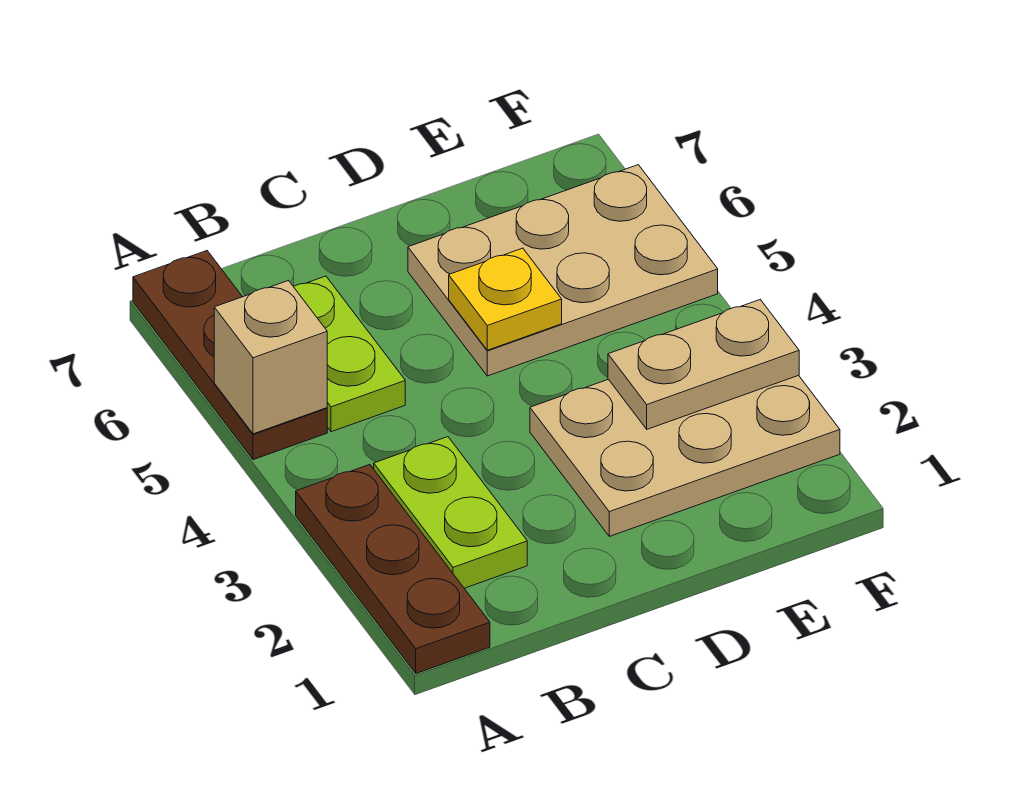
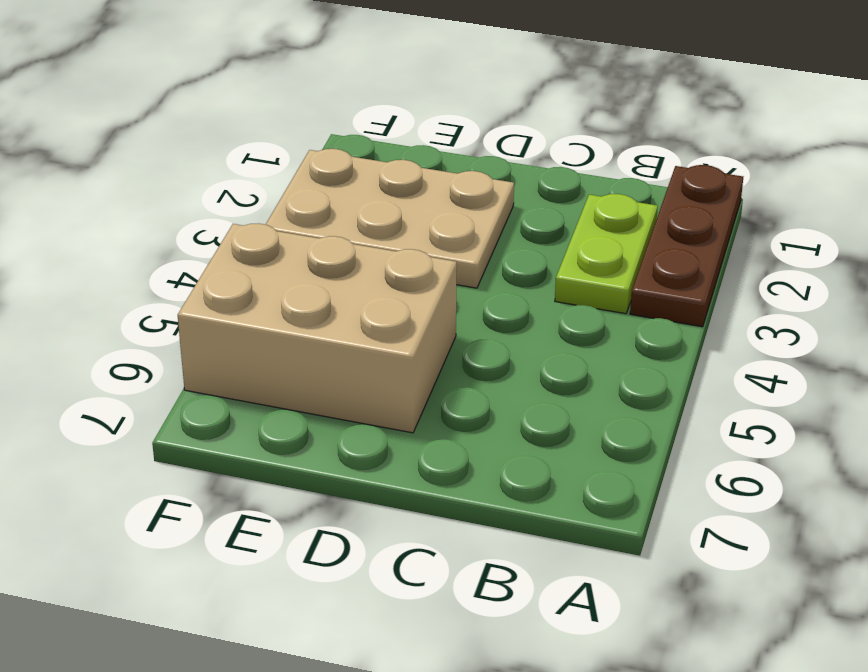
tan 2x3 brick [178,223,457,433] -> tan 2x3 plate [408,165,718,376]
none -> brown 1x3 plate [133,251,327,460]
none -> lime 1x2 plate [293,276,405,432]

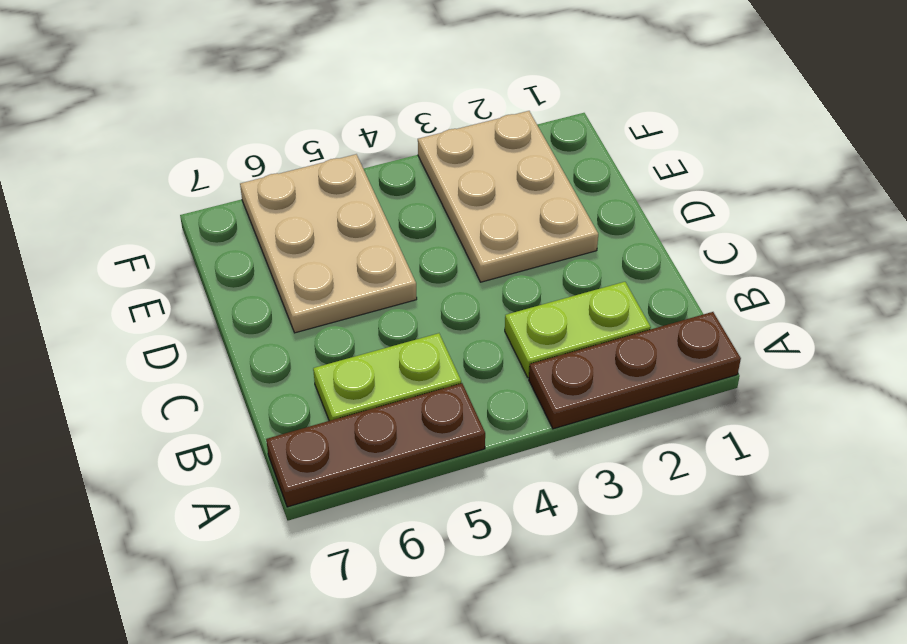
none -> tan 1x1 brick [214,281,327,434]
none -> yellow 1x1 plate [449,248,562,350]

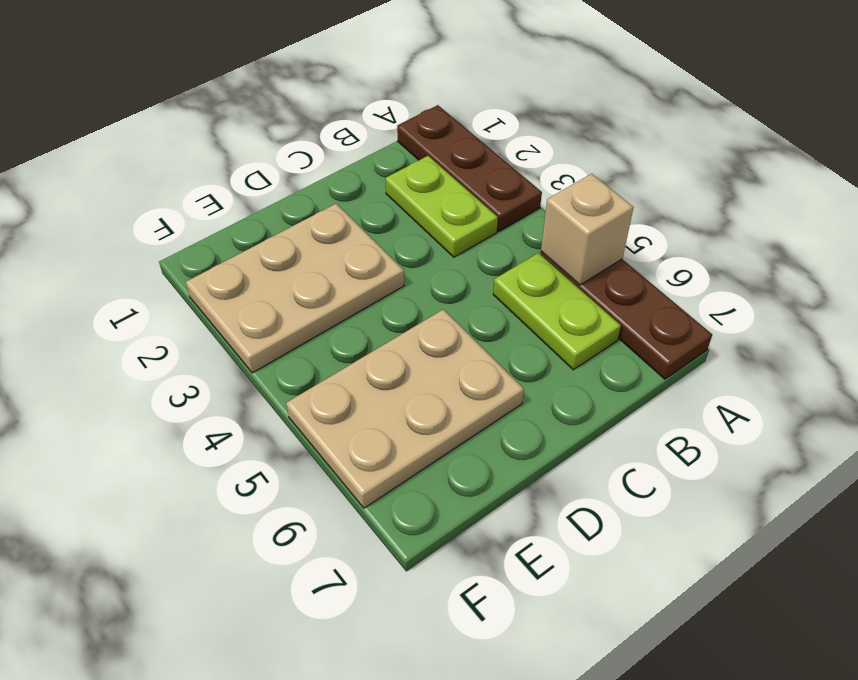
none -> yellow 1x1 plate [449,248,562,350]
none -> tan 1x2 plate [608,300,799,429]

